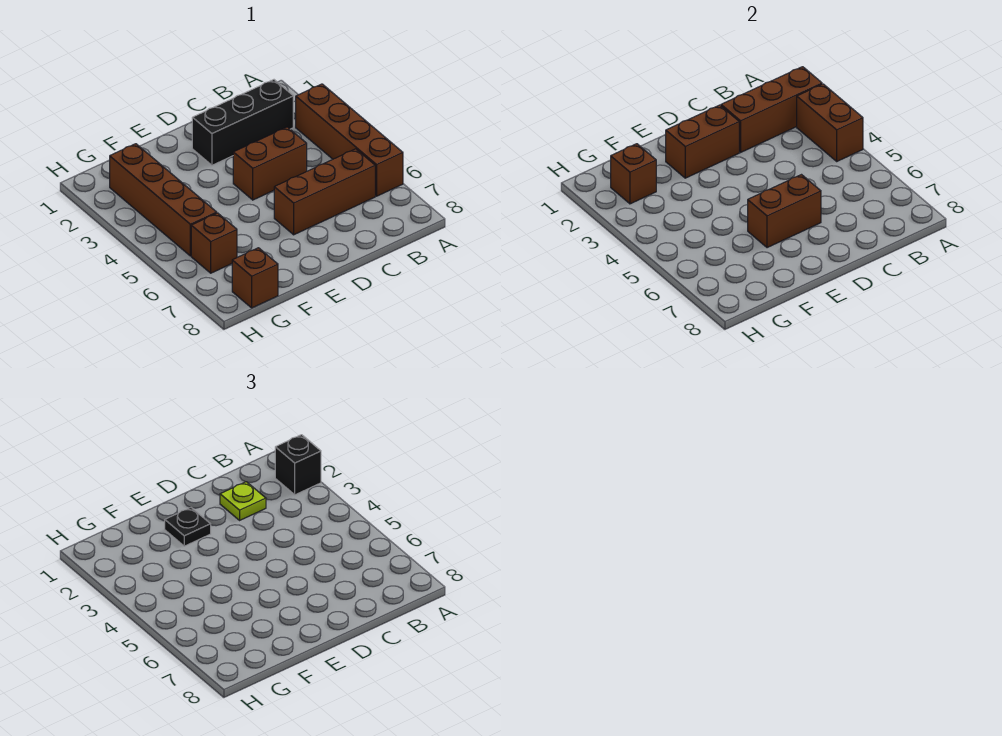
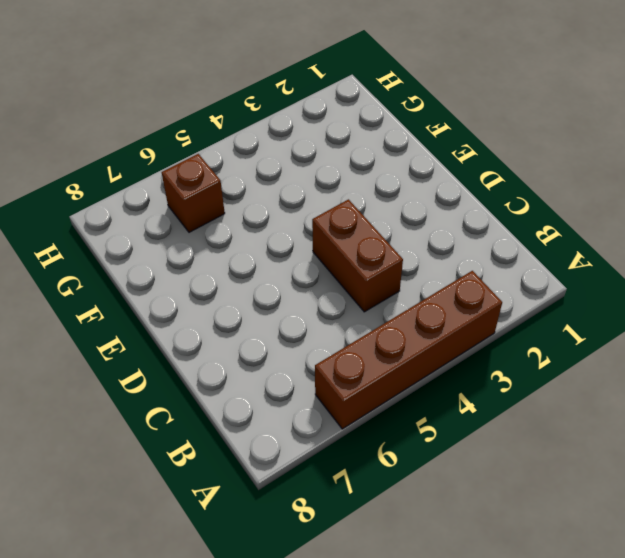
none -> black 1x3 brick [192,80,293,165]
none -> brown 1x3 brick [274,149,375,235]
none -> brown 1x4 brick [110,144,217,256]

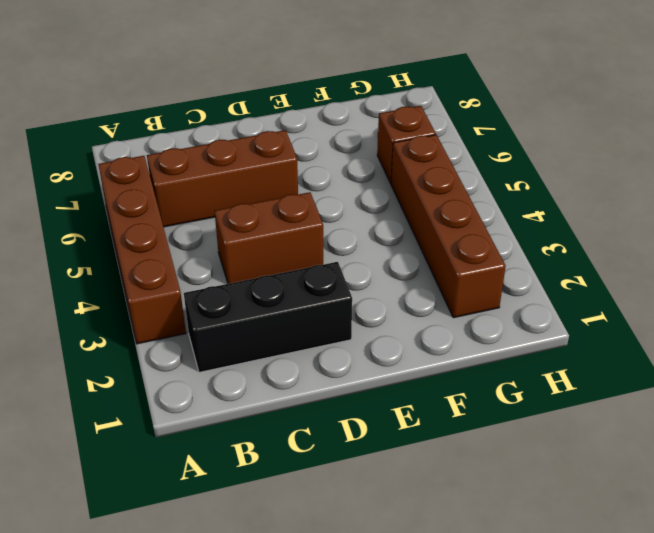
none -> brown 1x1 brick [232,248,278,308]
none -> brown 1x3 brick [721,67,822,152]
none -> brown 1x2 brick [797,84,863,161]

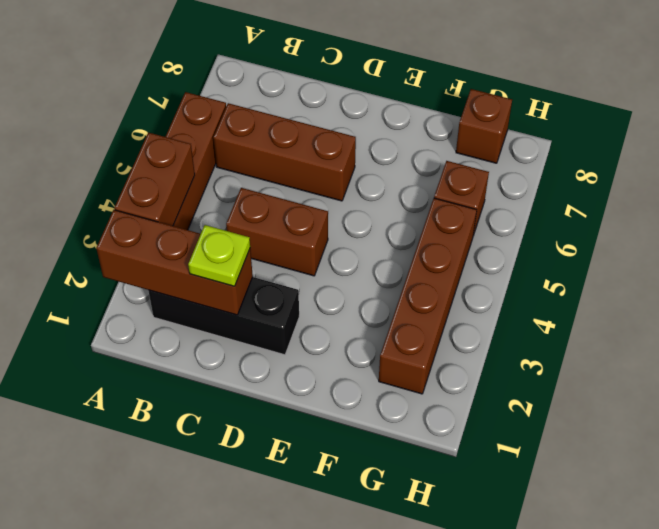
none -> brown 1x2 brick [666,105,739,178]
none -> brown 1x2 brick [748,175,821,248]
none -> brown 1x1 brick [611,144,656,204]

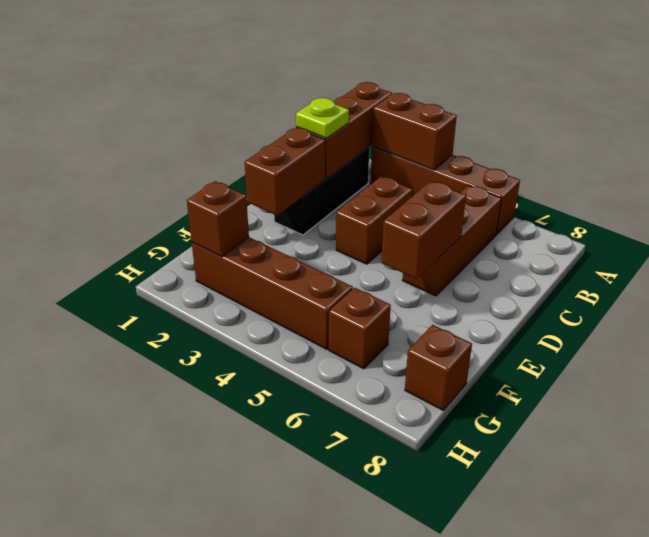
none -> black 1x1 brick [275,435,321,495]
none -> black 1x1 plate [165,508,211,546]

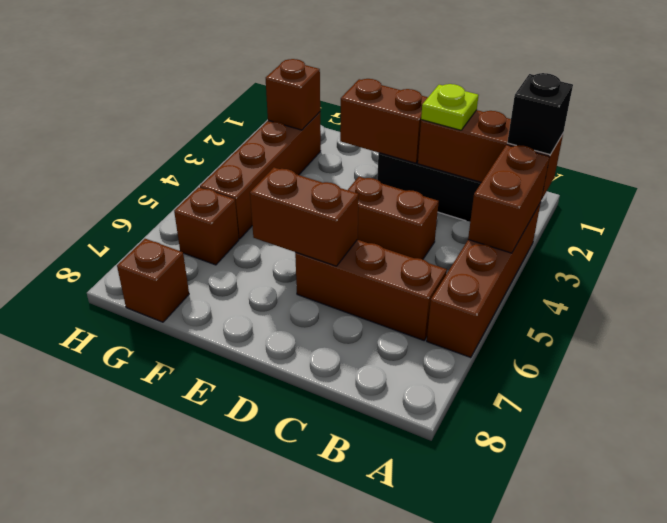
none -> black 1x1 plate [165,508,211,546]

